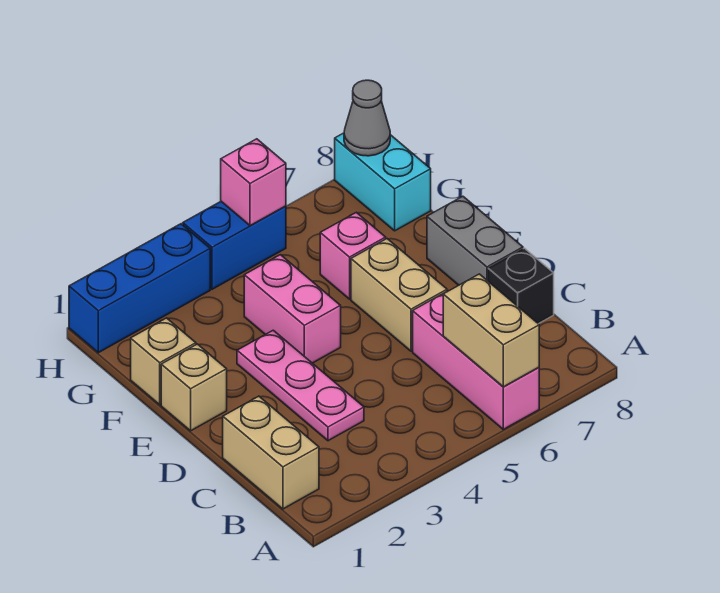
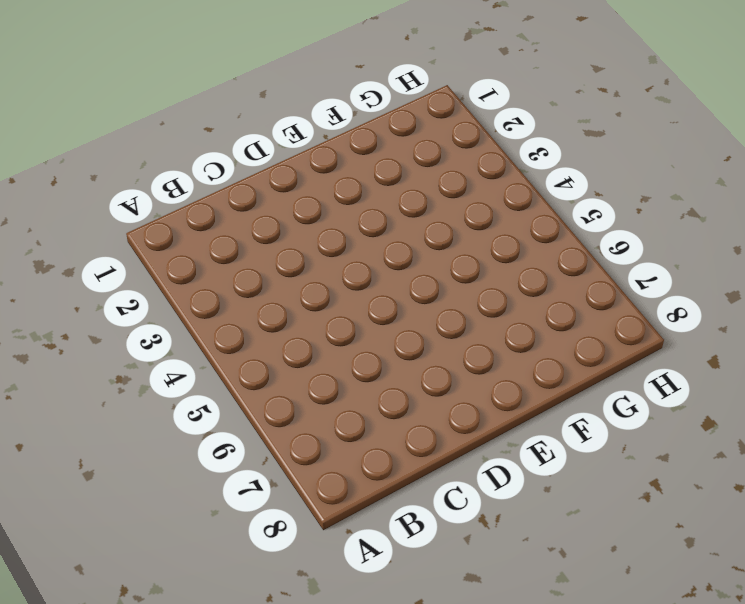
none -> pink 1x3 brick [413,291,539,429]
none -> tan 1x2 brick [223,396,319,509]
none -> pink 1x3 plate [237,330,364,441]

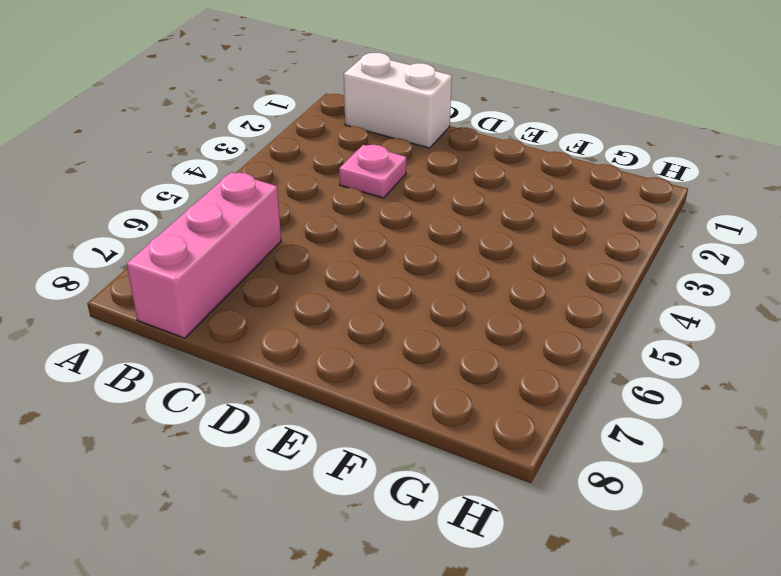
white 1x2 brick [344,53,452,148] -> tan 1x2 brick [223,396,319,509]
pink 1x3 brick [127,172,281,338] -> pink 1x3 brick turned to [413,291,539,429]
pink 1x1 plate [339,145,407,198] -> pink 1x3 plate [237,330,364,441]
none -> black 1x1 brick [488,248,554,324]
none -> tan 1x2 brick [351,239,447,351]
none -> grey 1x2 brick [427,196,523,285]

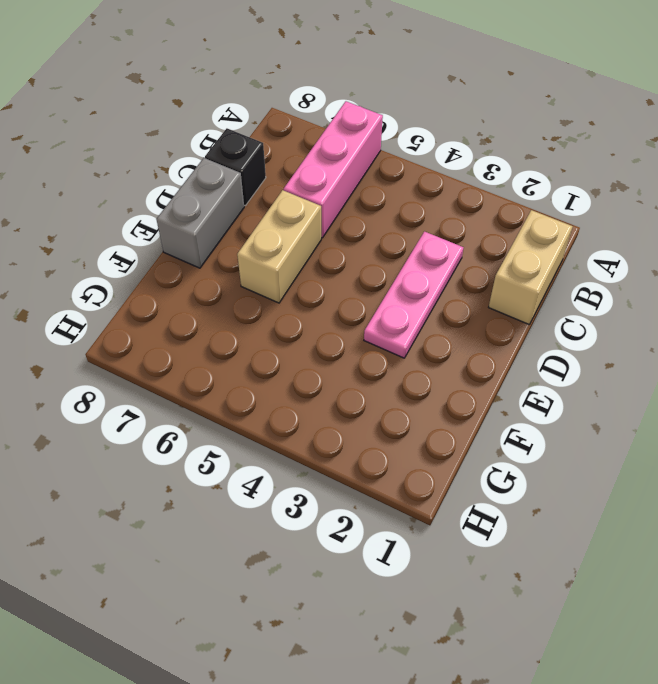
none -> tan 1x1 brick [161,344,227,431]
none -> pink 1x2 brick [244,255,341,363]
none -> tan 1x1 brick [131,318,196,405]

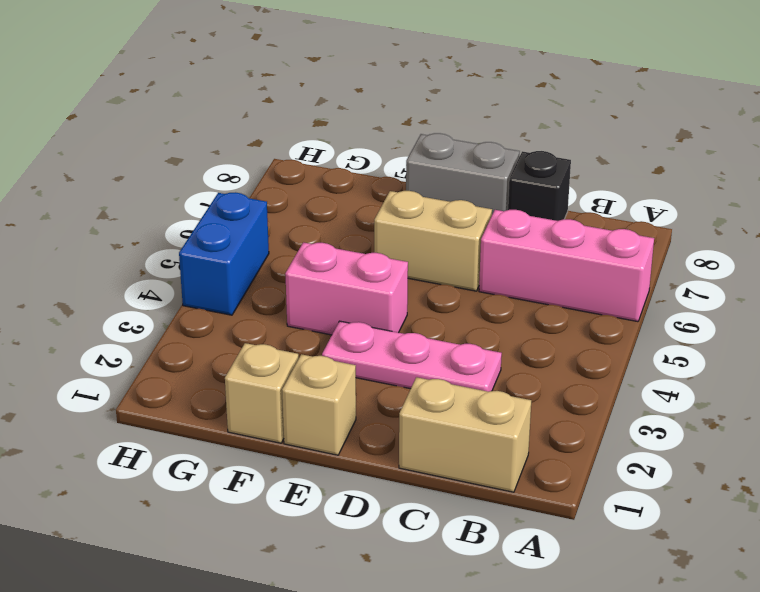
none -> pink 1x1 brick [320,212,386,299]
none -> cyan 1x2 brick [335,133,431,231]
none -> blue 1x3 brick [69,224,210,353]

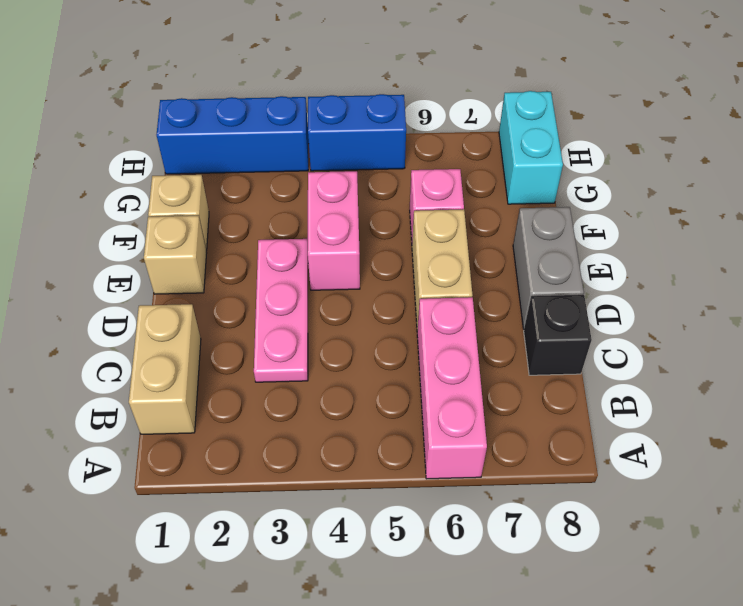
none -> tan 1x2 brick [443,274,539,387]
none -> pink 1x1 brick [221,139,286,226]
none -> grey 1x1 cone [344,80,390,156]

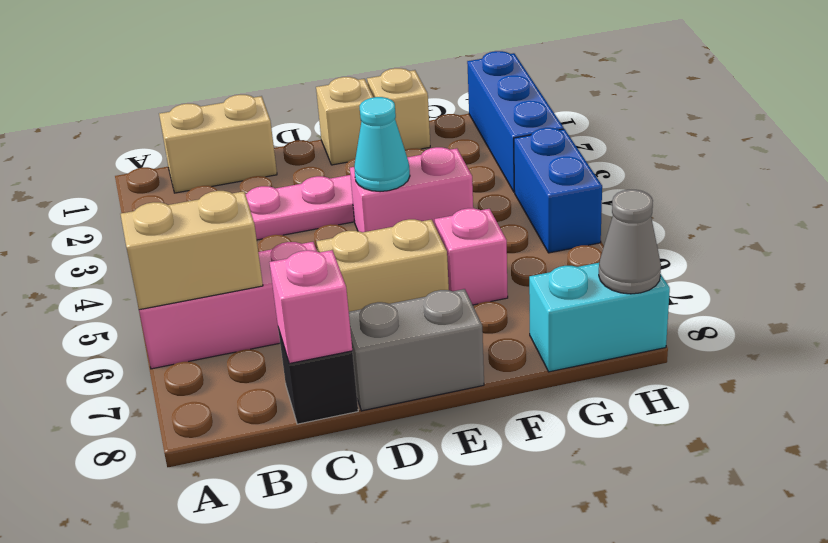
pink 1x1 brick [269,250,352,363] -> pink 1x1 brick moved to [221,139,286,226]
cyan 1x1 cone [354,97,410,192] -> none

